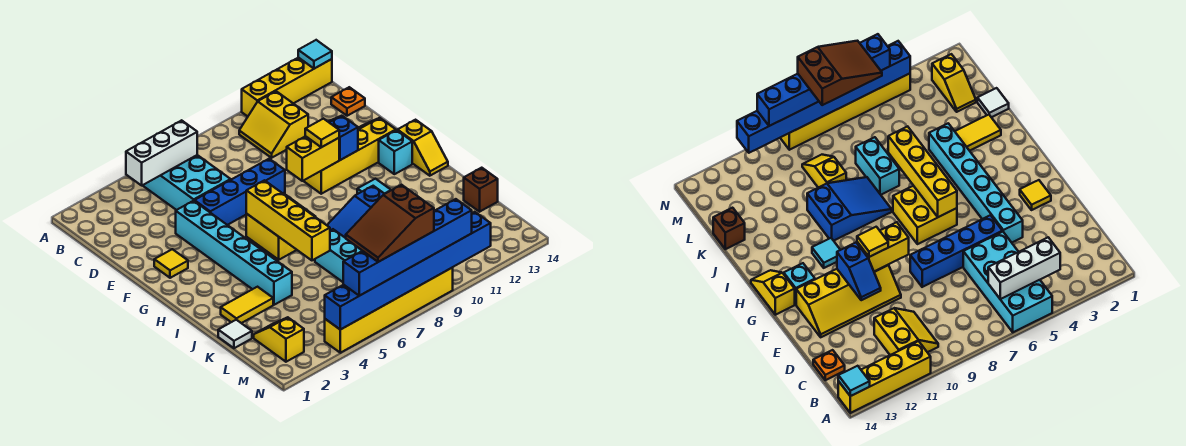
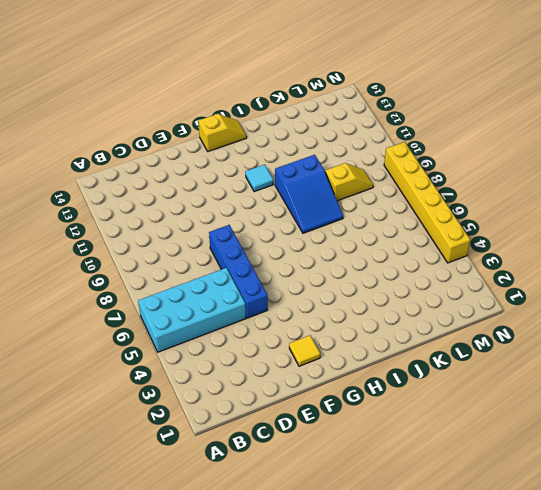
none -> yellow 1x4 brick [242,58,332,116]
none -> yellow 2x2 slope [239,91,308,158]
none -> orange 1x1 plate [331,87,365,116]

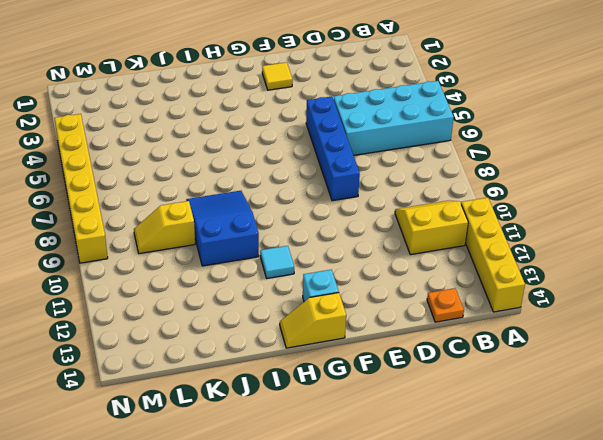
none -> cyan 1x6 brick [176,201,292,305]
none -> yellow 2x4 slope [304,118,396,194]
none -> yellow 2x2 brick [246,193,315,260]

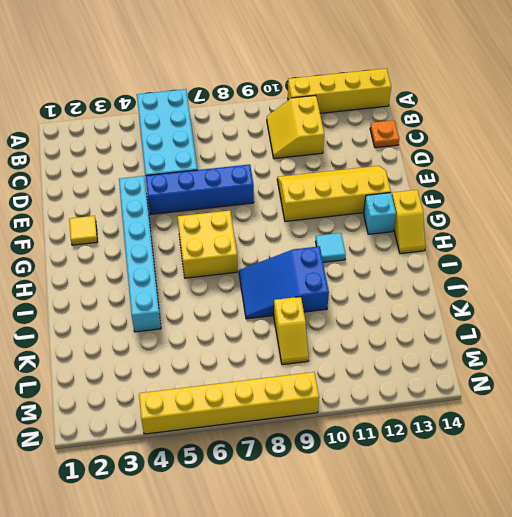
none -> yellow 1x2 tile [221,287,273,323]
none -> cyan 1x2 brick [315,229,362,282]
none -> white 1x1 tile [218,320,252,348]

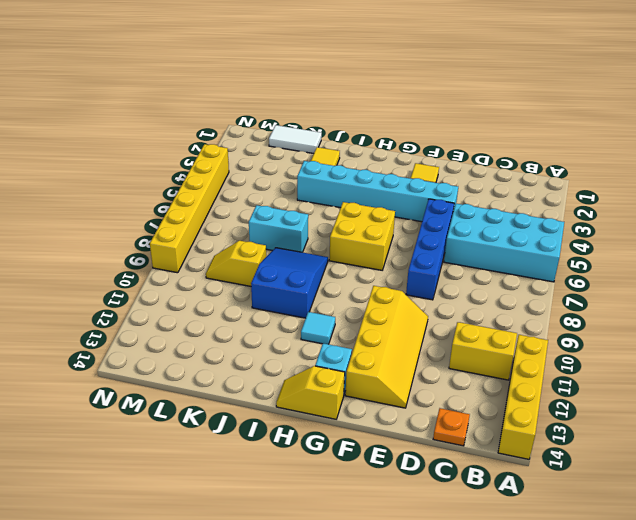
white 1x2 tile [269,125,322,154] -> white 1x1 tile [218,320,252,348]
none -> brown 1x1 brick [464,168,498,212]
none -> yellow 1x2 slope [254,317,304,362]
none -> cyan 1x1 tile [298,40,332,69]

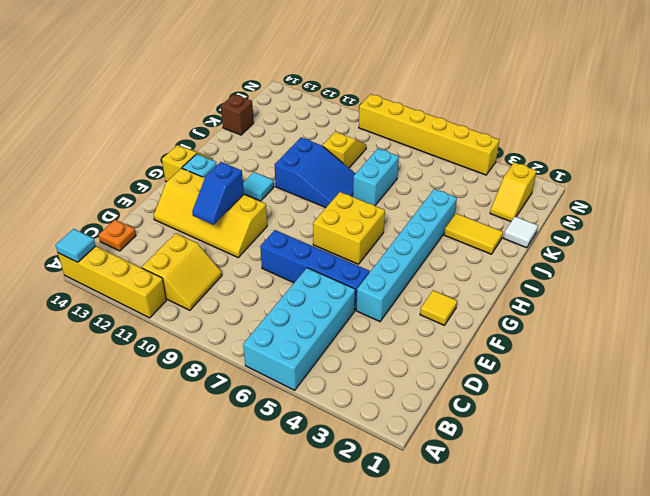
none -> white 1x3 brick [126,120,197,186]
none -> yellow 1x2 brick [287,136,339,181]
none -> yellow 1x4 brick [246,180,330,260]

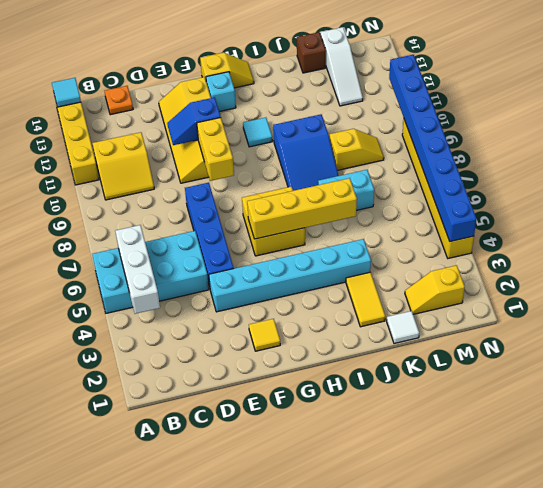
white 1x3 slope [321,27,363,106] -> none
none -> yellow 1x1 tile [305,119,339,147]
none -> blue 1x6 brick [343,199,472,296]
none -> brown 2x3 slope [346,185,434,262]

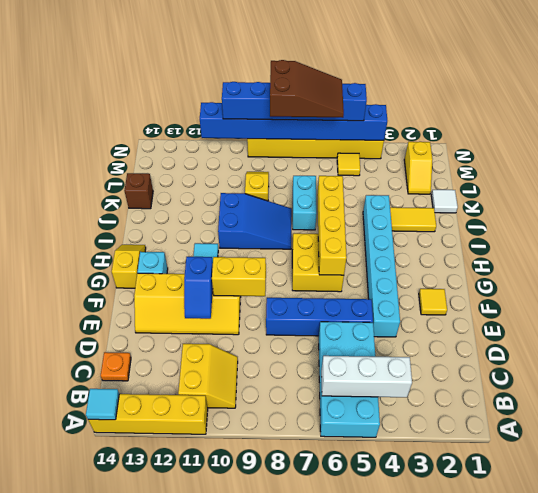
yellow 1x1 tile [337,153,360,176] -> yellow 1x1 tile moved to [305,119,339,147]

